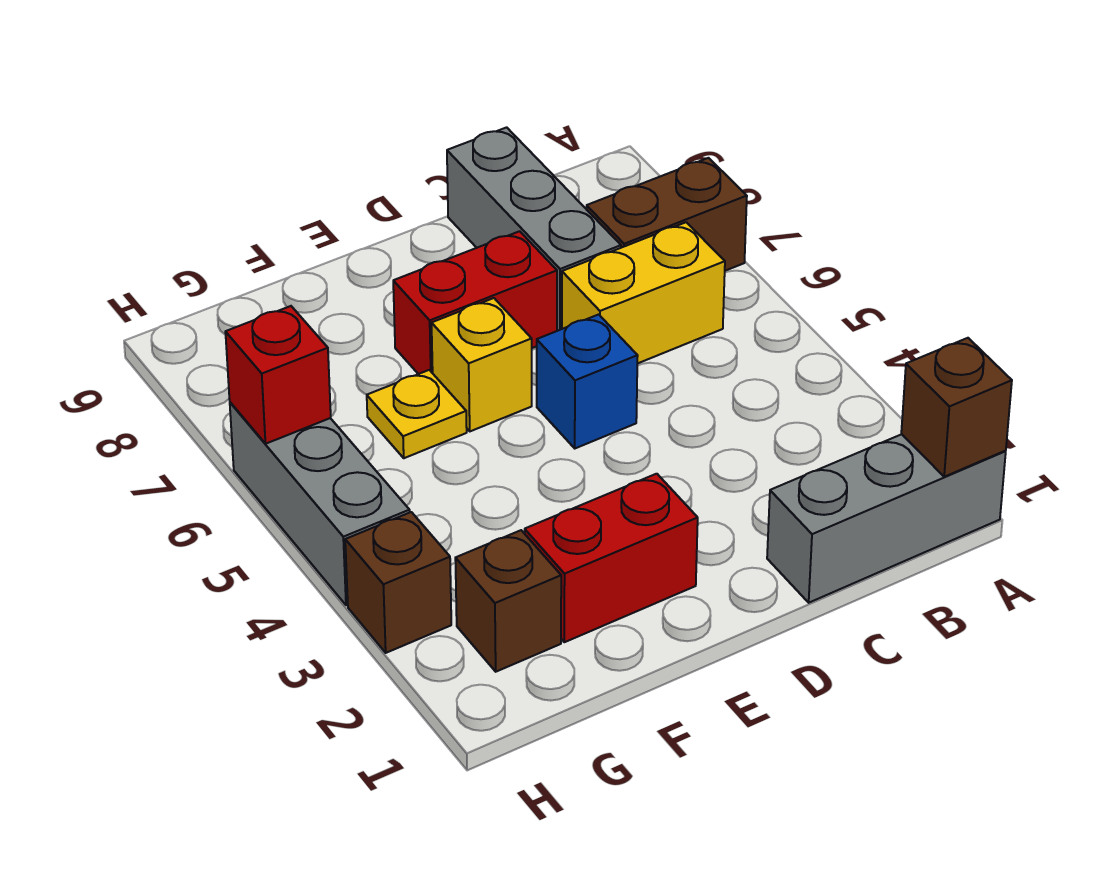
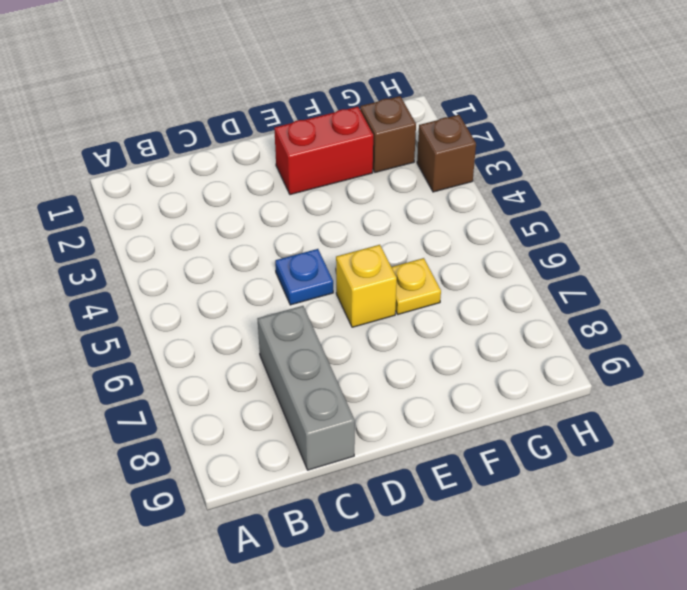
blue 1x1 plate [275,249,333,305] -> blue 1x1 brick [537,314,638,448]
none -> grey 1x3 brick [767,434,1006,603]
none -> brown 1x2 brick [586,158,747,271]
none -> yellow 1x2 brick [562,222,725,364]

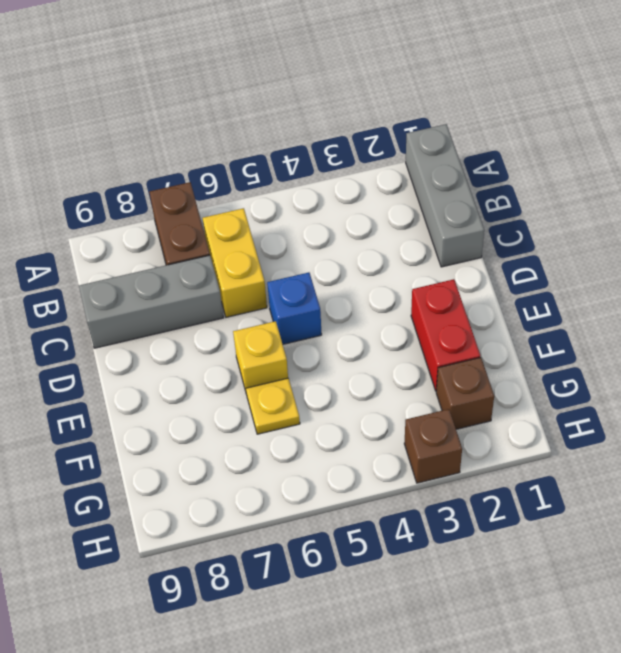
none -> red 1x2 brick [393,231,557,374]
none -> grey 1x3 brick [230,402,410,605]
none -> brown 1x1 brick [901,338,1012,477]

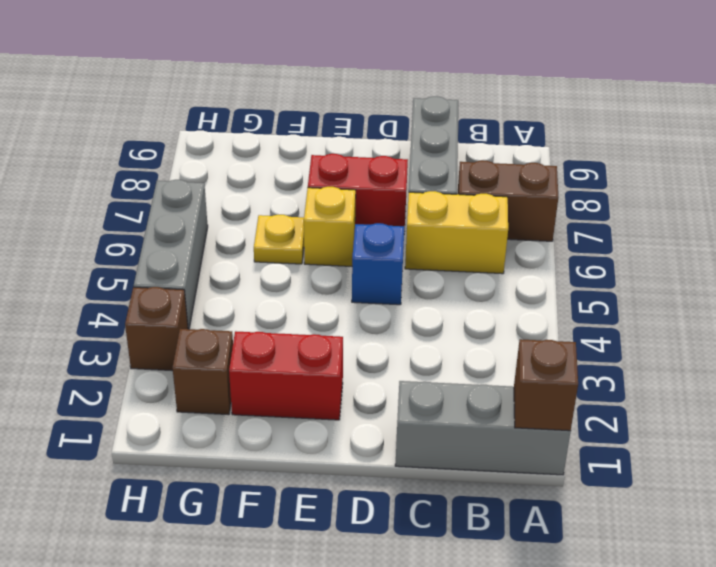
none -> red 1x1 brick [225,306,331,444]

